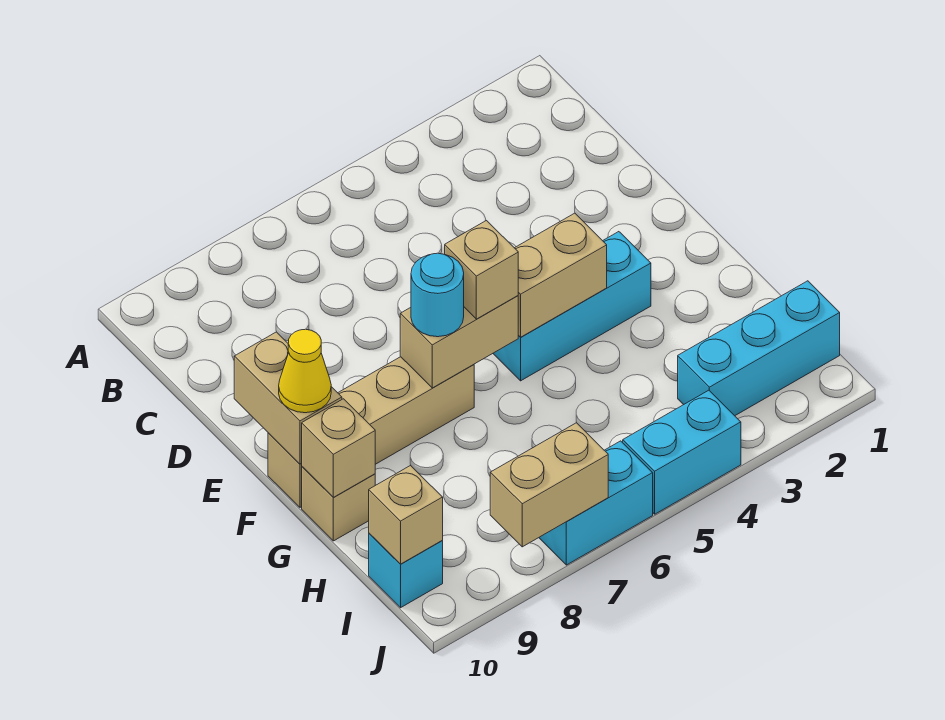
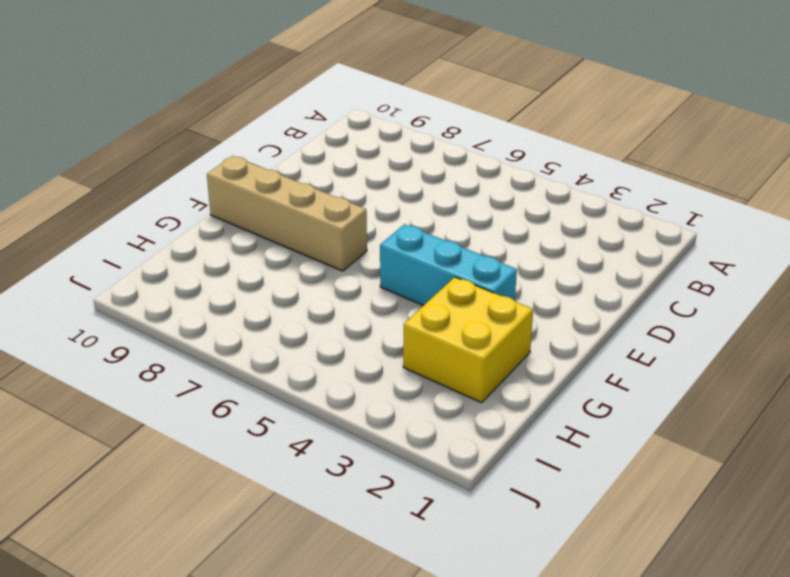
yellow 2x2 brick [403,277,533,403] -> none
none -> tan 1x1 brick [302,467,375,541]
none -> cyan 1x3 brick [678,281,840,416]
none -> cyan 1x1 brick [369,534,443,608]

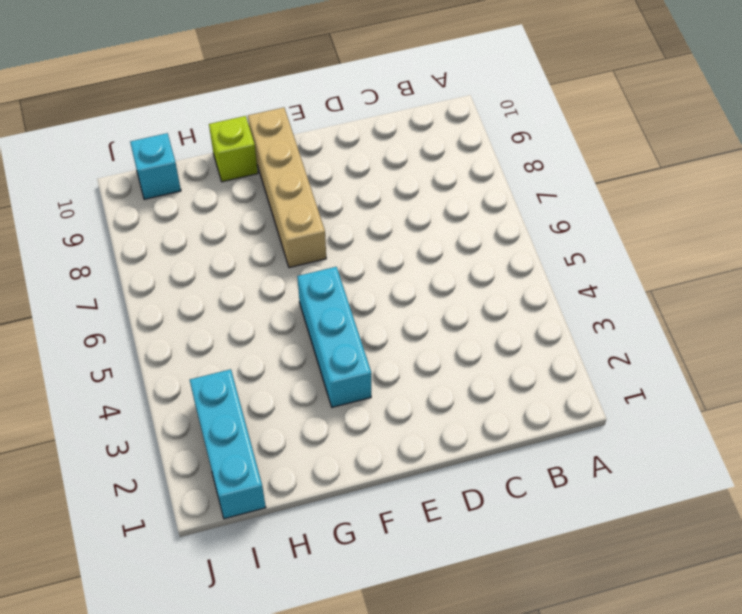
lime 1x1 brick [209,116,258,182] -> tan 1x1 brick [302,467,375,541]
none -> cyan 1x2 brick [623,390,741,514]
none -> cyan 1x2 brick [539,441,653,565]
none -> tan 1x2 brick [234,332,342,464]

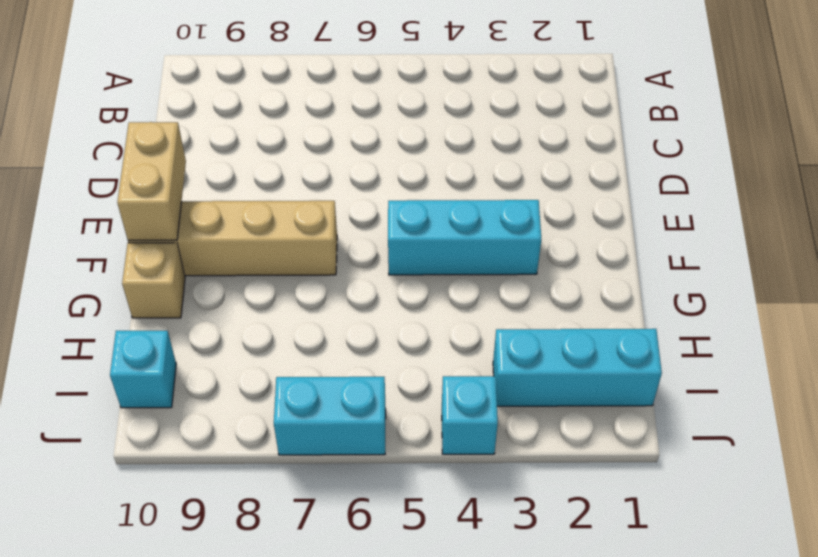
cyan 1x1 brick [442,376,498,454] -> cyan 1x2 brick [623,390,741,514]
none -> tan 1x2 brick [515,213,607,337]
none -> tan 1x2 brick [400,296,518,388]
none -> tan 1x1 brick [301,399,375,497]

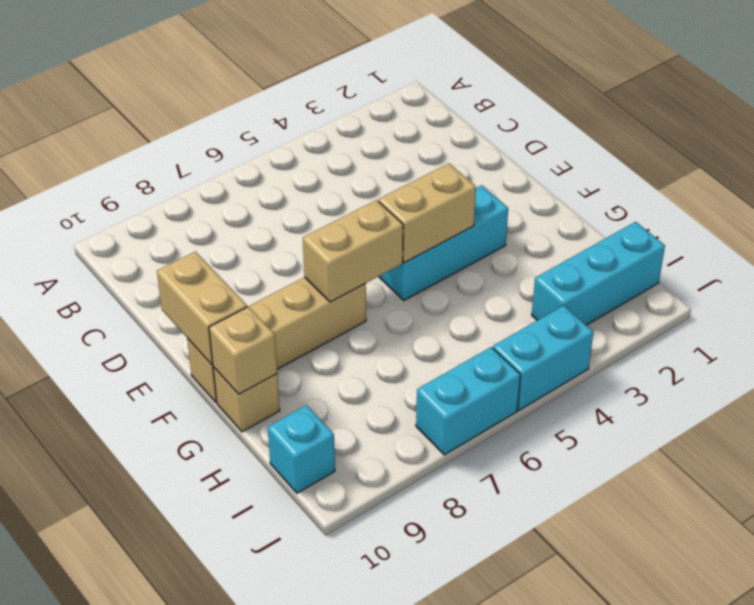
none -> tan 1x1 brick [369,465,443,564]
none -> tan 1x2 brick [490,423,608,547]
none -> tan 1x1 brick [445,221,518,319]

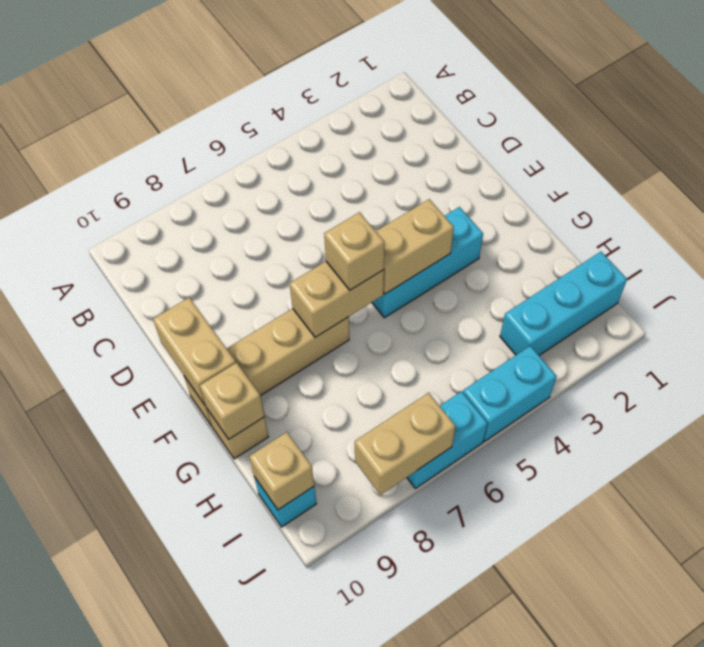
none -> cyan 1x1 round brick [411,253,464,337]
none -> yellow 1x1 cone [279,329,331,413]

